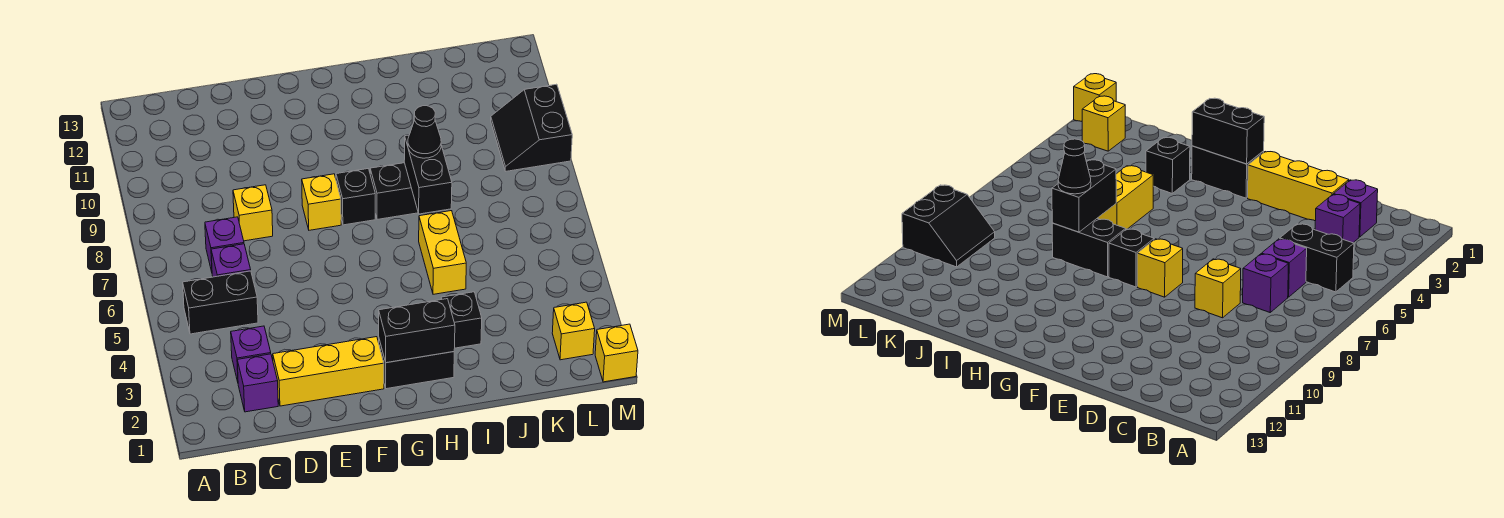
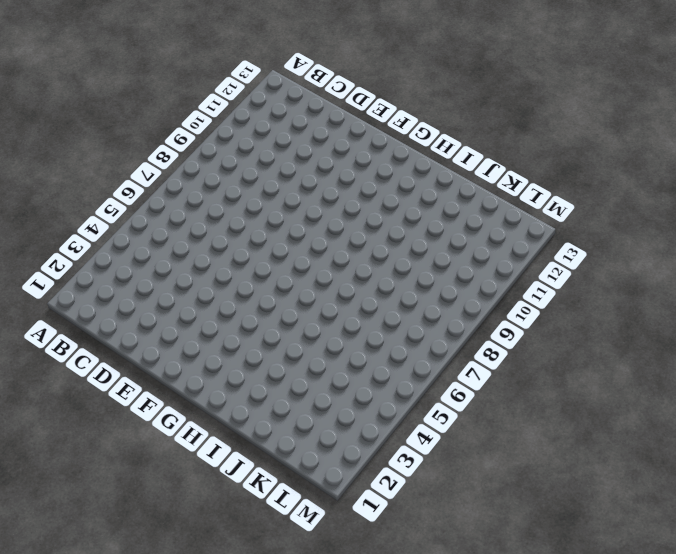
none -> black 1x2 brick [183,271,258,334]
none -> purple 1x1 brick [237,354,278,412]
none -> purple 1x1 brick [231,326,271,382]

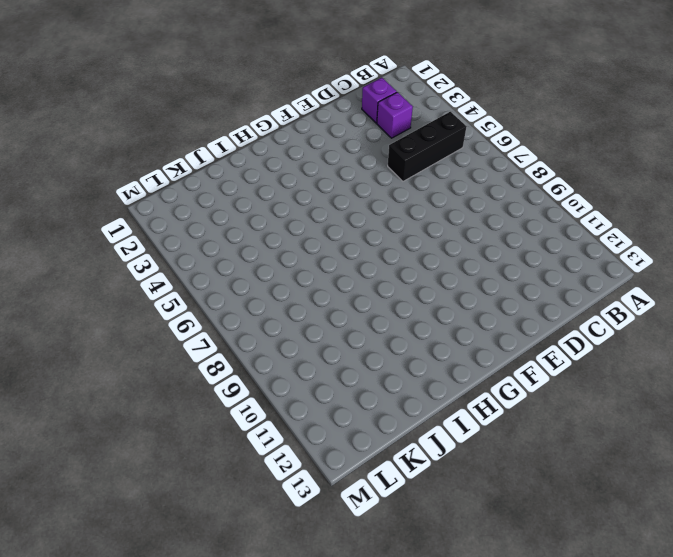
black 1x3 brick [388,112,467,181] -> black 1x2 brick [183,271,258,334]
none -> purple 1x1 brick [211,244,251,277]
none -> purple 1x1 brick [205,217,244,272]
none -> yellow 1x3 brick [273,337,384,406]

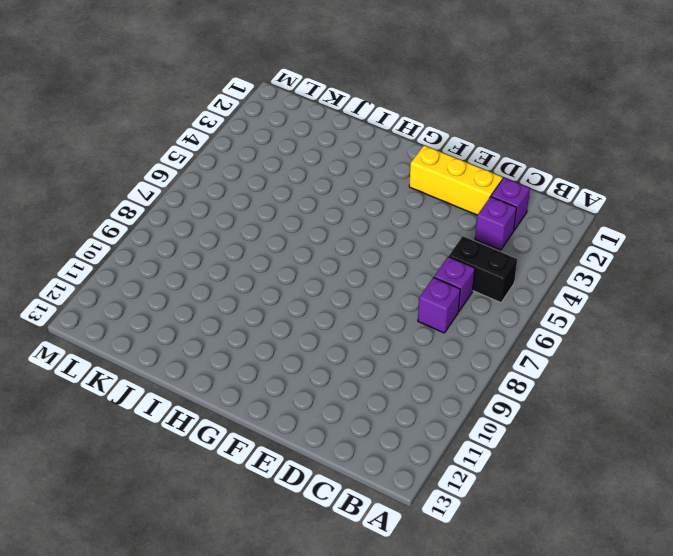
none -> yellow 1x1 brick [233,185,273,241]
none -> yellow 1x1 brick [302,174,341,230]
none -> black 1x2 brick [379,340,454,389]

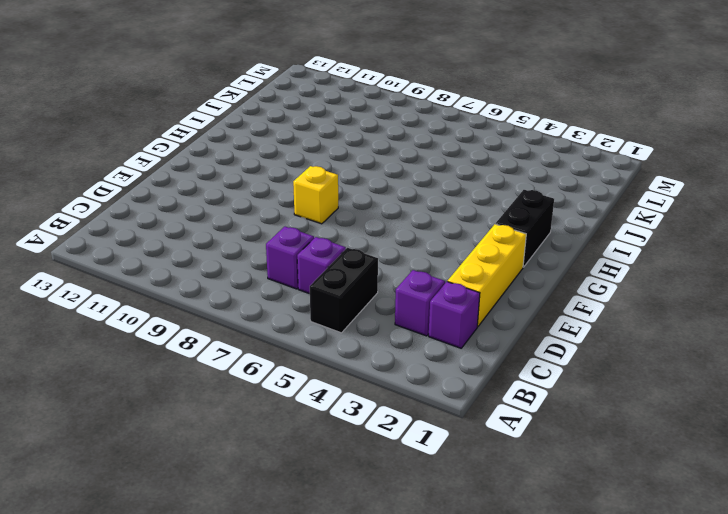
none -> yellow 1x1 brick [233,185,273,241]
none -> black 1x1 brick [336,169,375,225]
none -> black 1x2 brick [370,163,418,219]

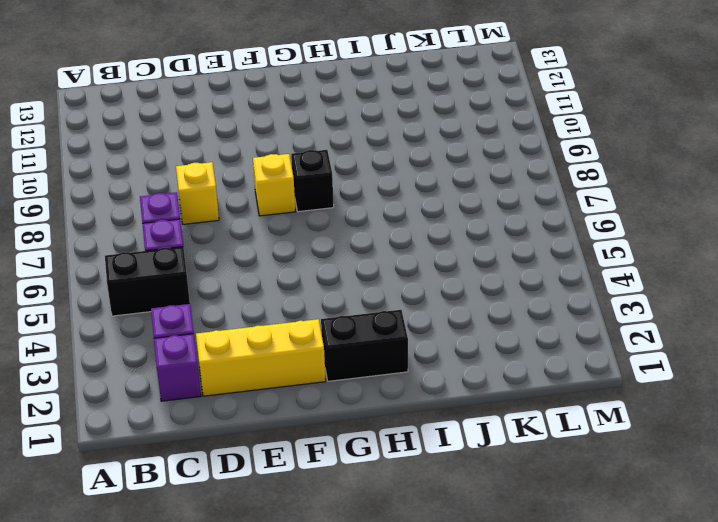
none -> black 1x2 brick [370,163,418,219]
none -> black 1x1 brick [441,292,482,348]
none -> yellow 1x2 brick [419,211,466,294]

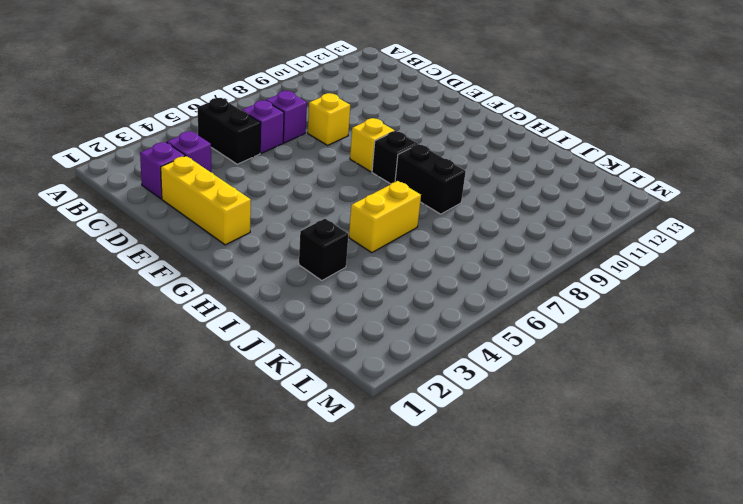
none -> black 1x2 brick [379,340,454,389]
none -> yellow 1x1 brick [552,302,595,360]
none -> black 2x2 slope [491,84,572,171]

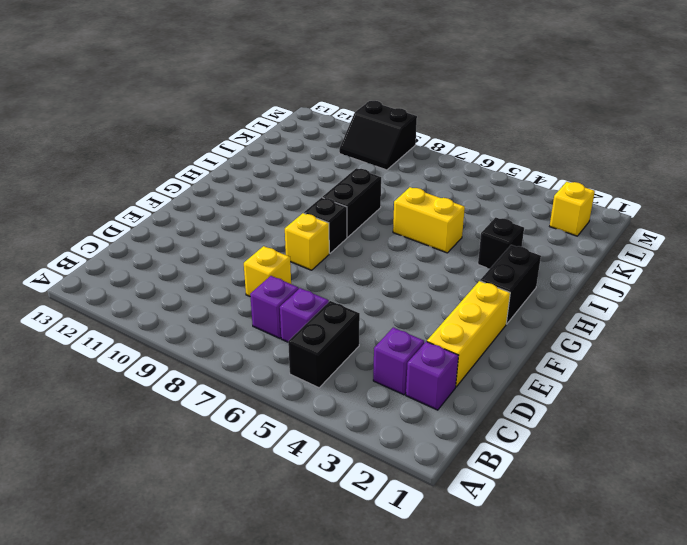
none -> yellow 1x1 brick [595,324,638,382]
none -> black 1x2 brick [379,299,455,363]
none -> black 1x2 brick [404,135,452,214]

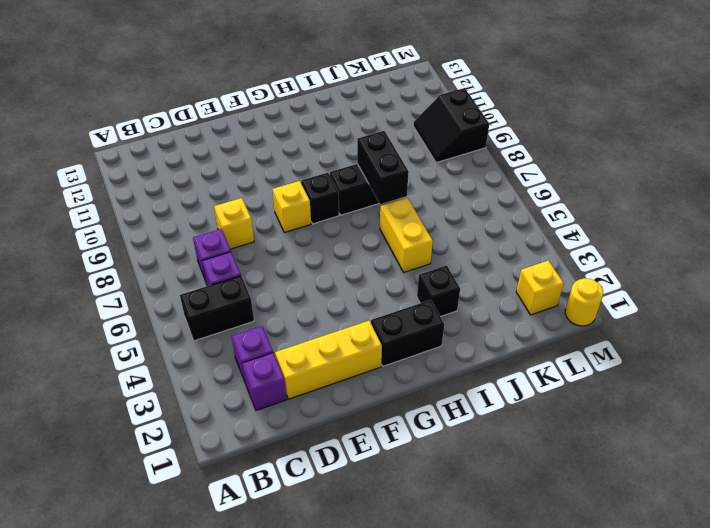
yellow 1x1 round brick [565,278,603,326] -> yellow 1x1 brick [595,324,638,382]
none -> black 1x2 brick [379,299,455,363]
none -> black 1x1 cone [408,106,441,158]

